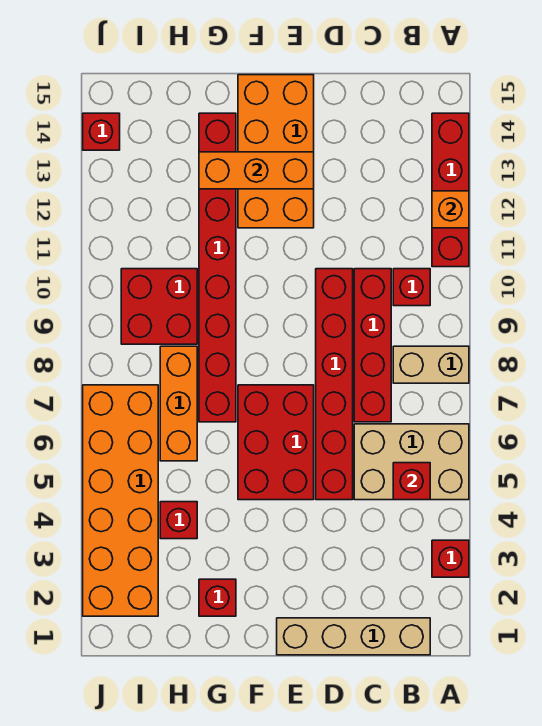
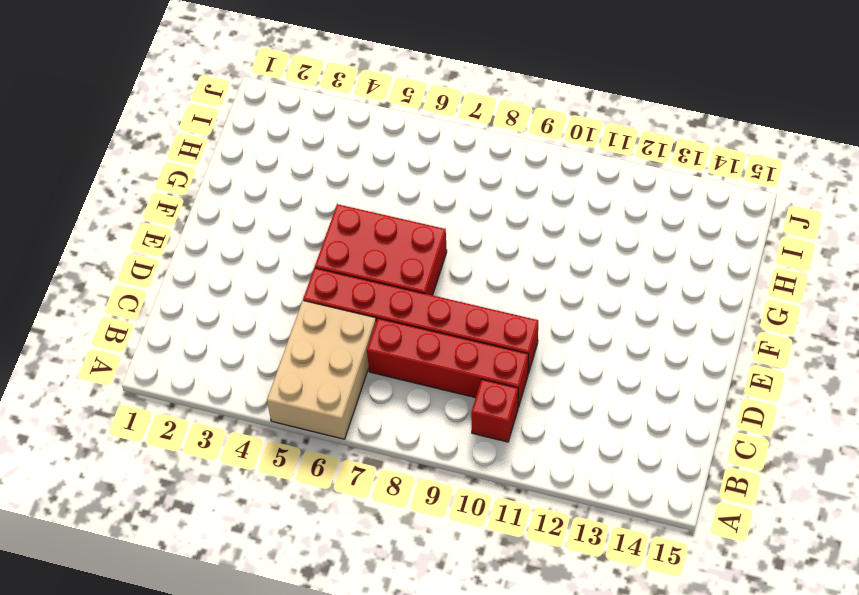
none -> red 1x1 brick [432,540,469,577]
none -> tan 1x2 brick [393,346,469,383]
none -> red 1x4 brick [432,113,469,267]

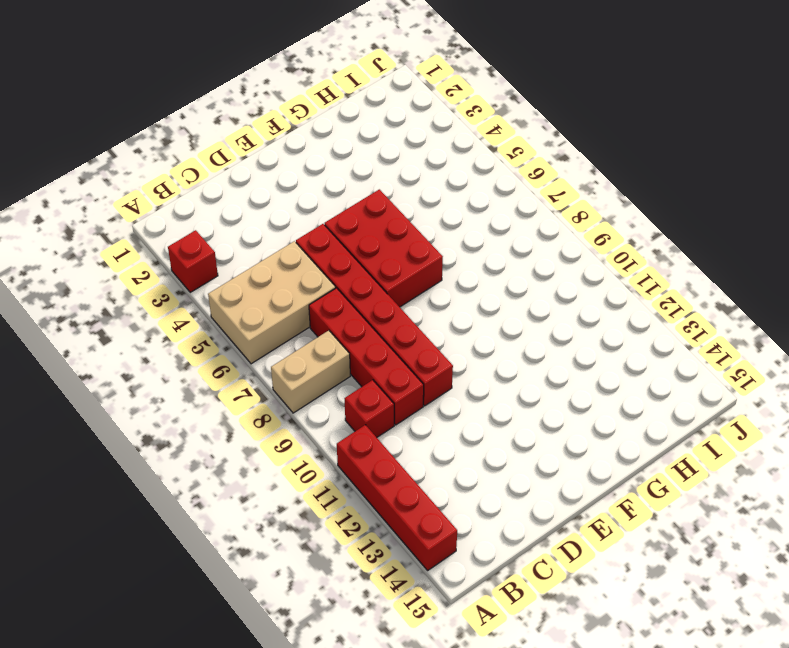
none -> tan 1x4 brick [277,618,430,655]
none -> orange 2x4 brick [238,75,314,228]
none -> red 1x1 brick [199,579,236,616]

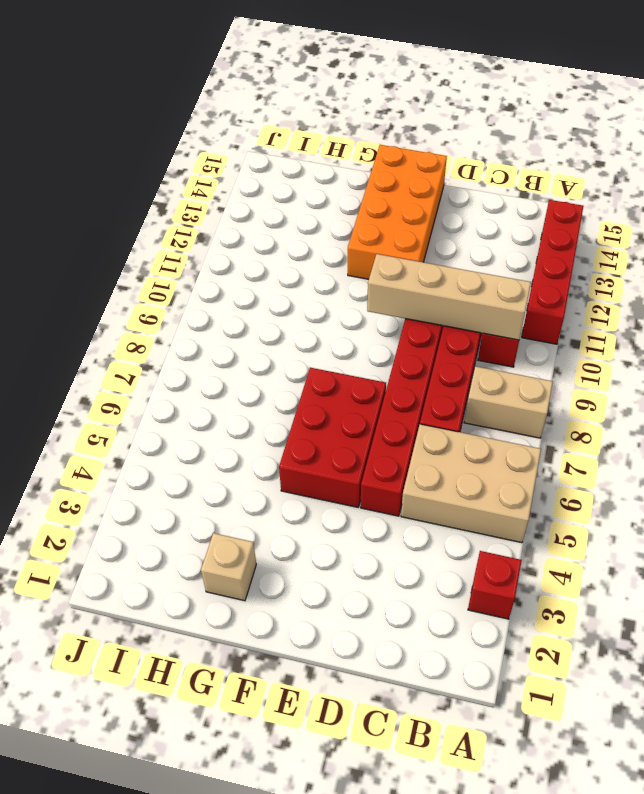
tan 1x4 brick [367,254,531,340] -> tan 1x4 brick moved to [277,618,430,655]
tan 1x1 brick [201,533,256,601] -> red 1x1 brick [199,579,236,616]
none -> red 1x8 brick [199,113,236,422]
none -> red 1x1 brick [160,502,197,539]
none -> orange 1x3 brick [160,346,197,461]

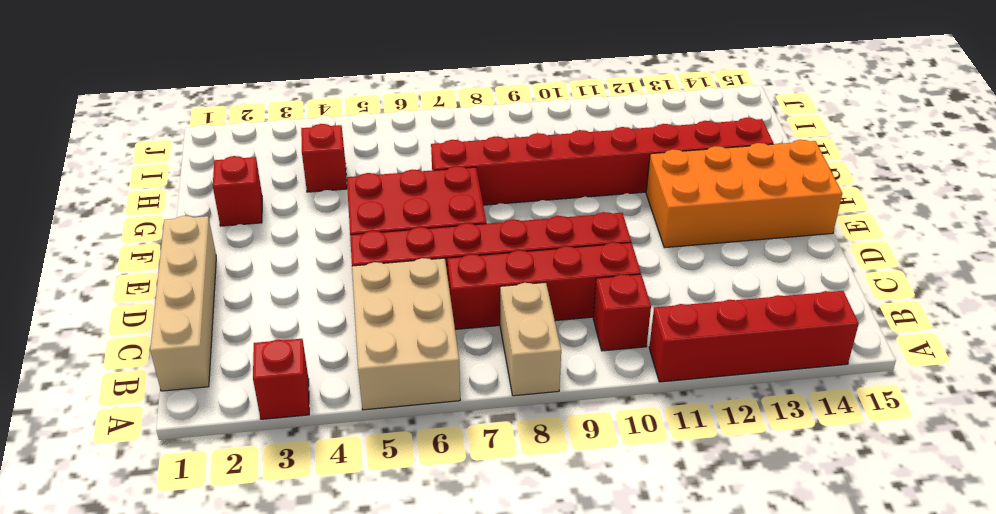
none -> orange 1x3 brick [160,346,197,461]
none -> red 2x2 brick [121,269,197,344]
none -> orange 2x6 brick [83,385,158,616]

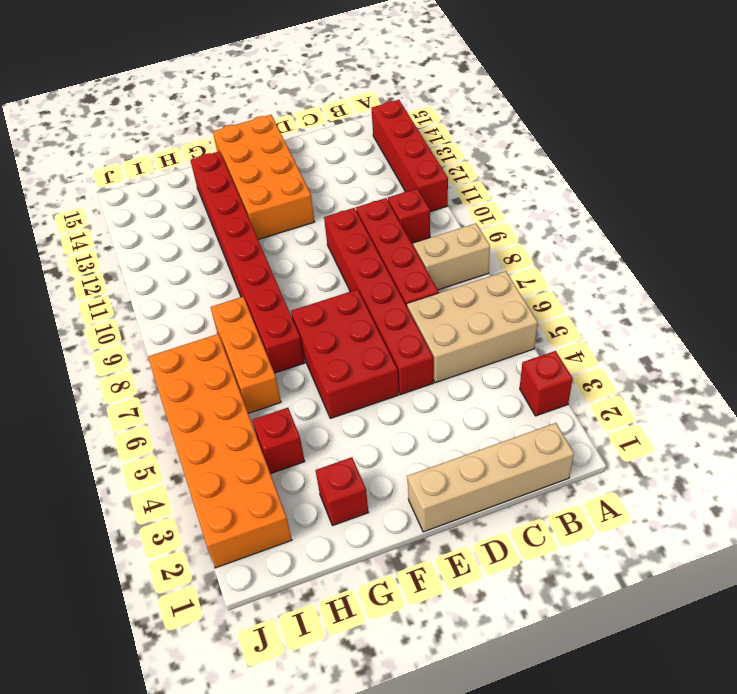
none -> red 2x2 brick [121,269,197,344]
none -> red 1x1 brick [83,113,120,150]
none -> orange 1x1 brick [432,191,469,228]

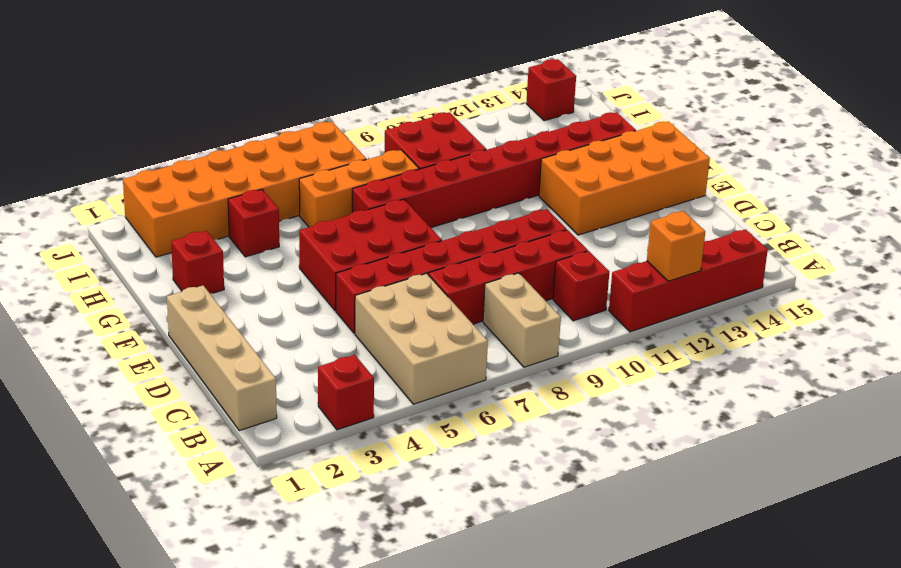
none -> red 1x1 brick [393,463,430,500]
none -> orange 1x3 brick [199,152,314,189]

